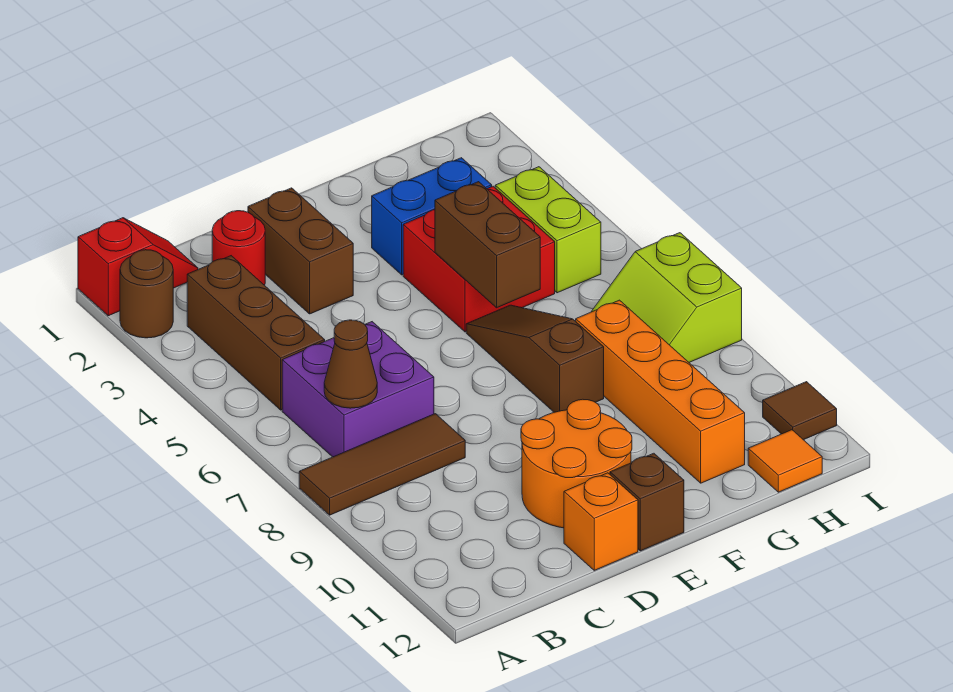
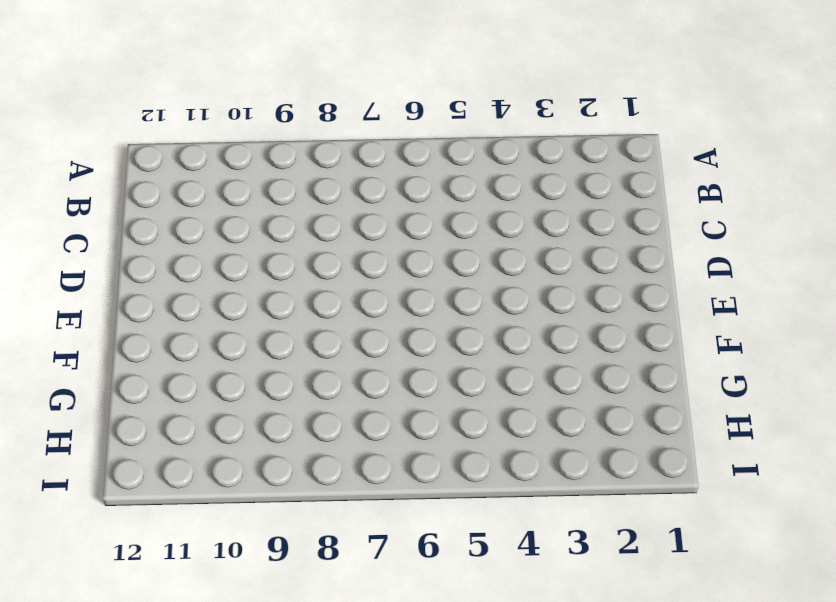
none -> red 1x2 slope [78,218,198,316]
none -> brown 1x1 round brick [120,250,173,338]
none -> brown 1x3 tile [299,414,465,515]

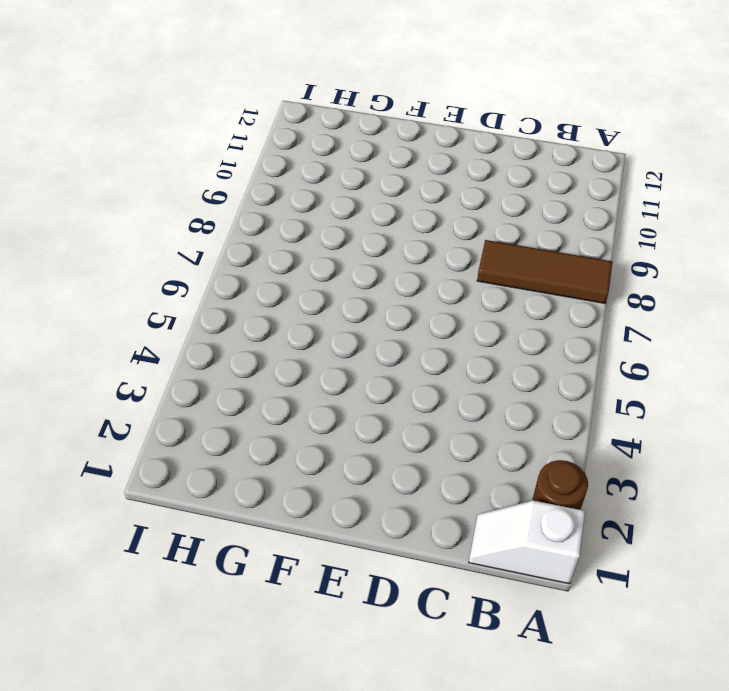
white 1x2 slope [469,501,585,584] -> red 1x2 slope [78,218,198,316]
none -> brown 1x3 brick [187,256,325,410]
none -> purple 2x2 brick [282,322,434,457]
none -> red 1x1 round brick [212,211,265,285]

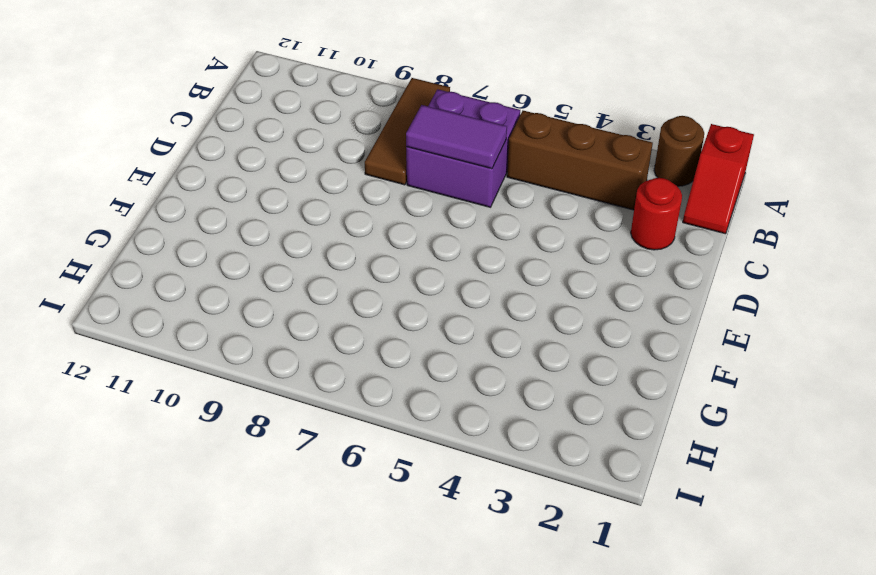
purple 1x2 tile [406,105,507,169] -> none
none -> brown 1x2 brick [248,188,353,314]
none -> orange 2x2 round brick [521,399,632,528]
none -> orange 1x1 brick [564,473,638,570]

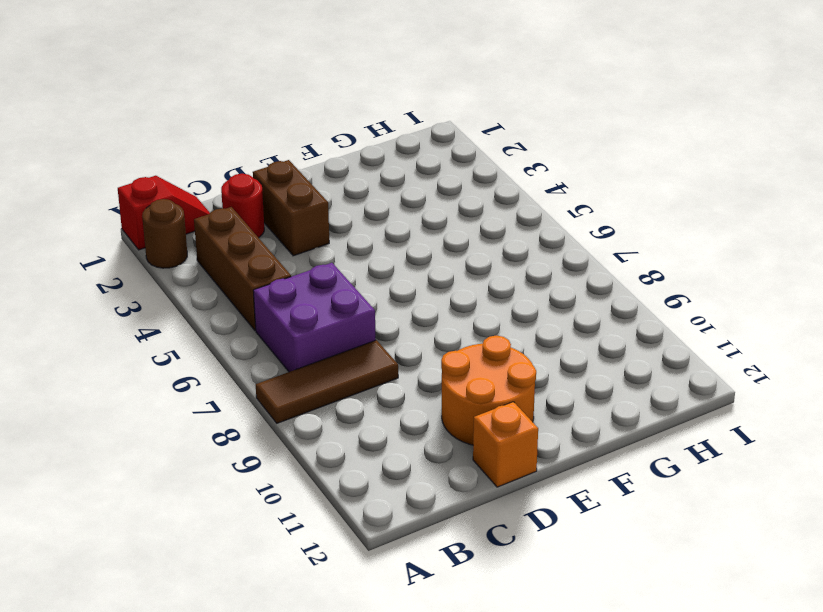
none -> brown 1x1 brick [610,453,684,551]
none -> blue 1x2 brick [372,158,492,275]
none -> red 2x2 brick [403,186,555,332]

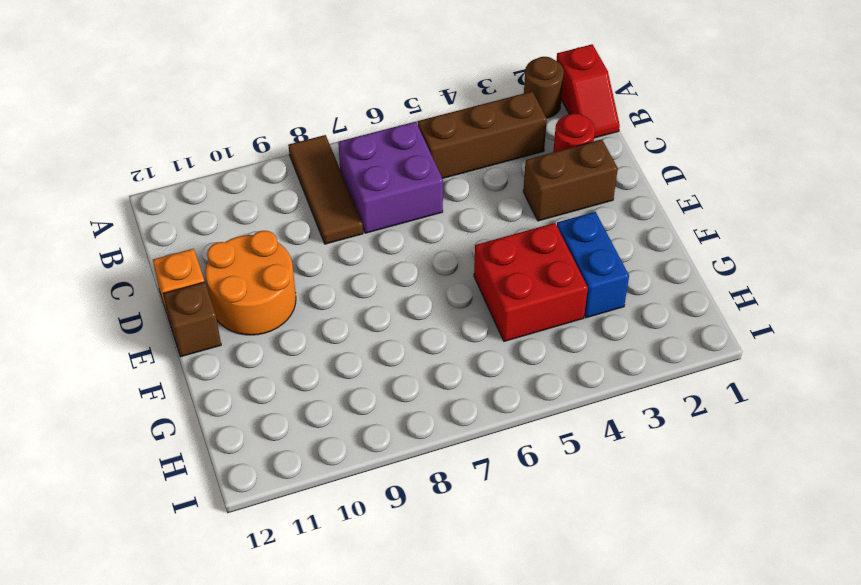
none -> brown 1x3 slope [466,305,604,412]
none -> orange 1x4 brick [576,300,745,483]
none -> lime 1x2 brick [495,167,601,293]

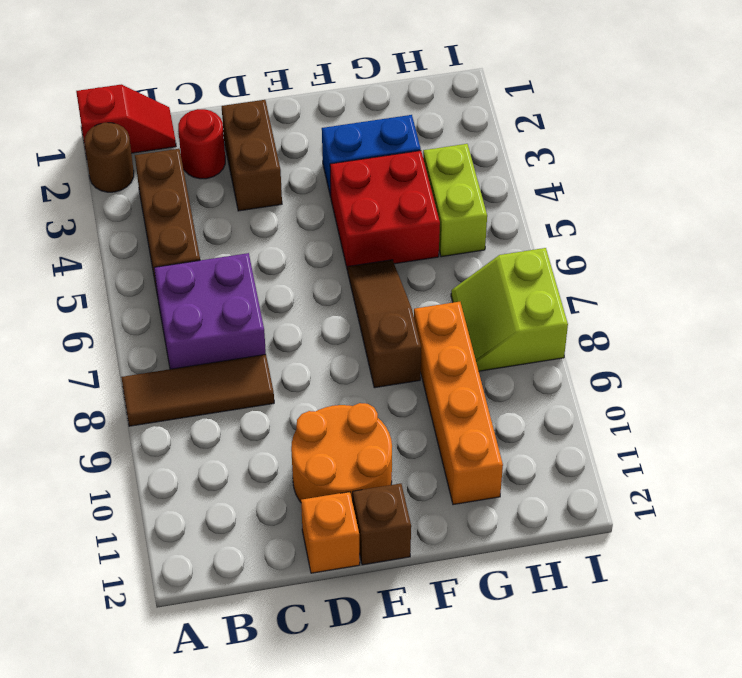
none -> orange 1x1 tile [748,430,822,492]
none -> brown 1x1 tile [763,382,837,440]
none -> brown 1x1 cone [324,320,377,408]

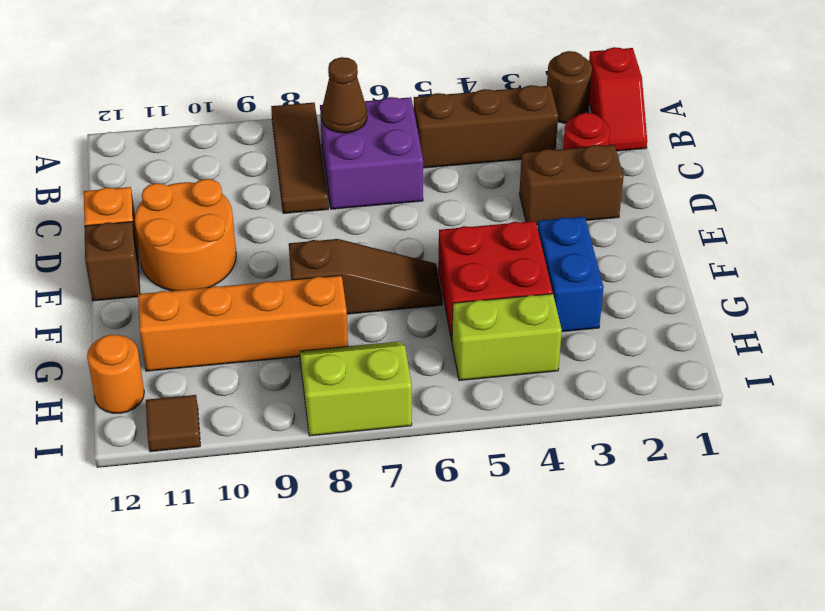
orange 1x1 round brick [87,334,144,413] -> orange 1x1 tile [748,430,822,492]
none -> brown 1x2 brick [435,182,540,308]

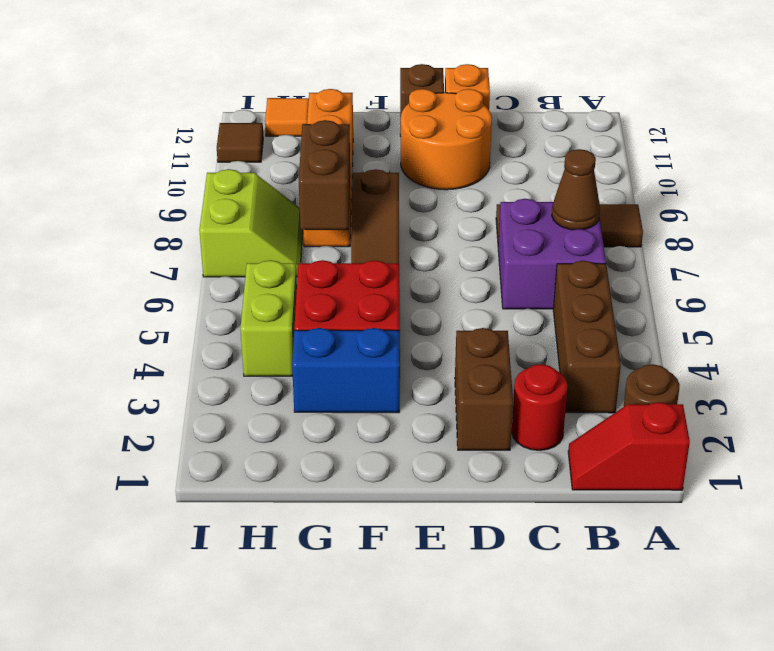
brown 1x2 brick [299,120,350,230] -> brown 1x2 brick moved to [435,182,540,308]

